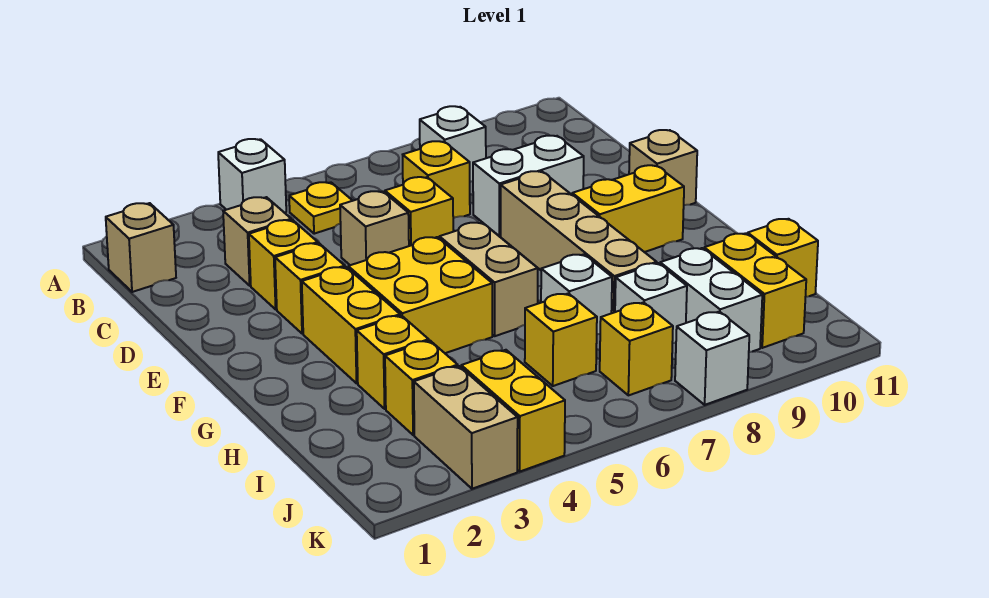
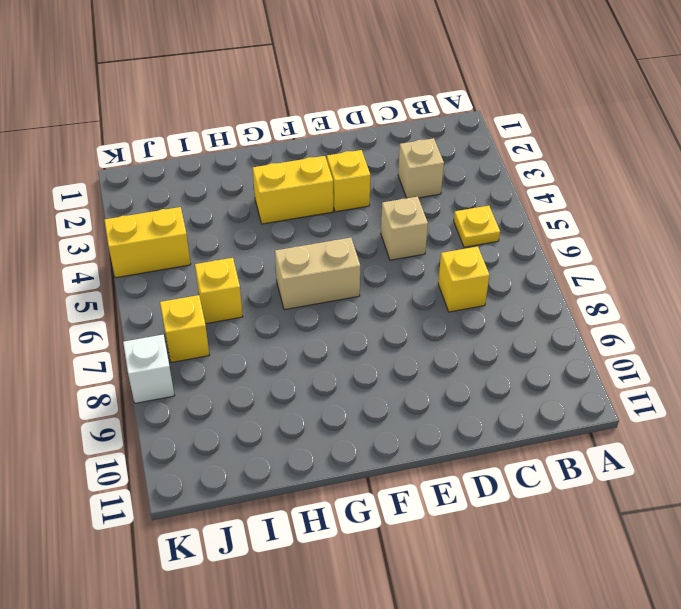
none -> white 1x1 brick [218,139,286,213]
none -> tan 1x1 brick [106,203,176,292]
none -> white 1x1 brick [420,106,486,182]

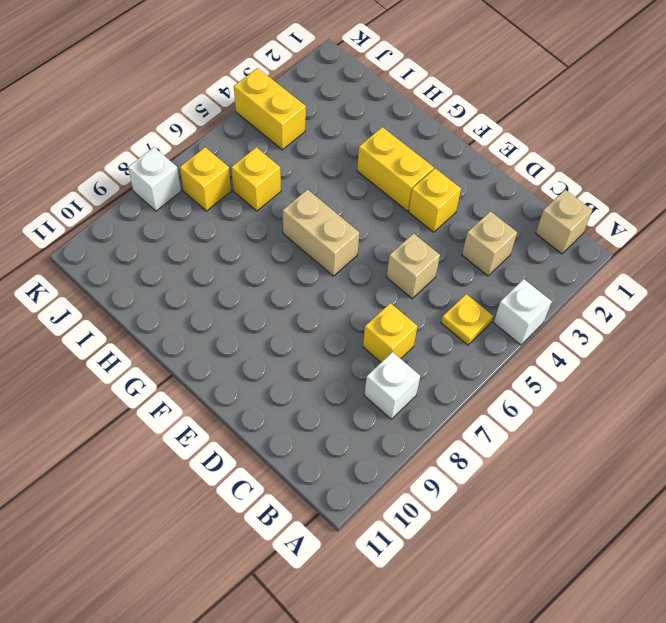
none -> yellow 1x1 brick [249,220,318,309]
none -> yellow 1x1 brick [385,177,453,246]
none -> white 1x2 brick [473,136,584,236]

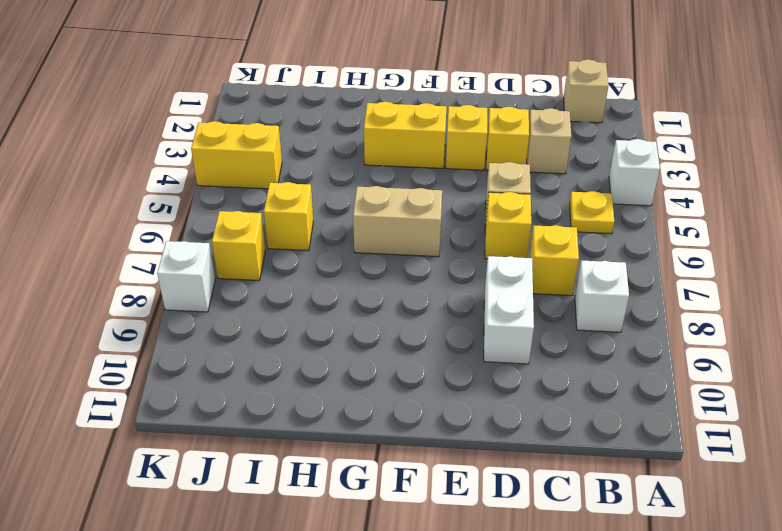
none -> tan 1x4 brick [501,171,657,313]
none -> tan 1x1 brick [629,130,697,205]
none -> yellow 2x2 brick [348,237,492,353]

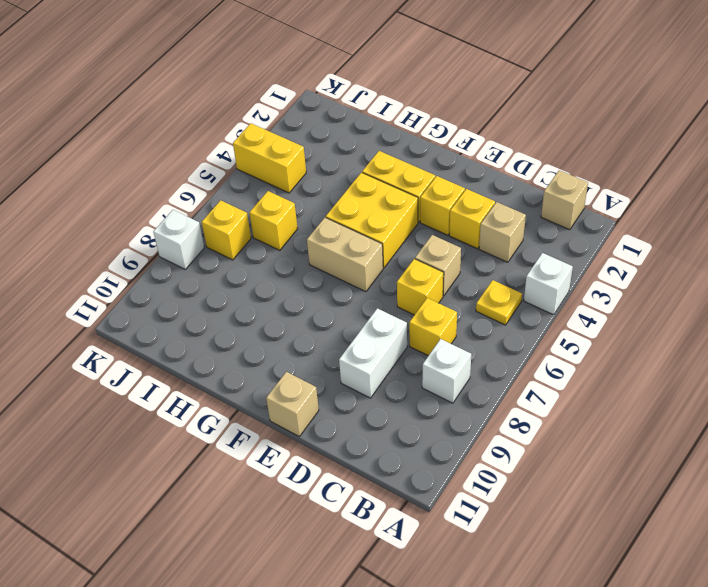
none -> tan 1x4 brick [501,171,657,313]
none -> yellow 1x2 brick [572,165,684,252]
none -> yellow 1x1 brick [357,315,429,409]

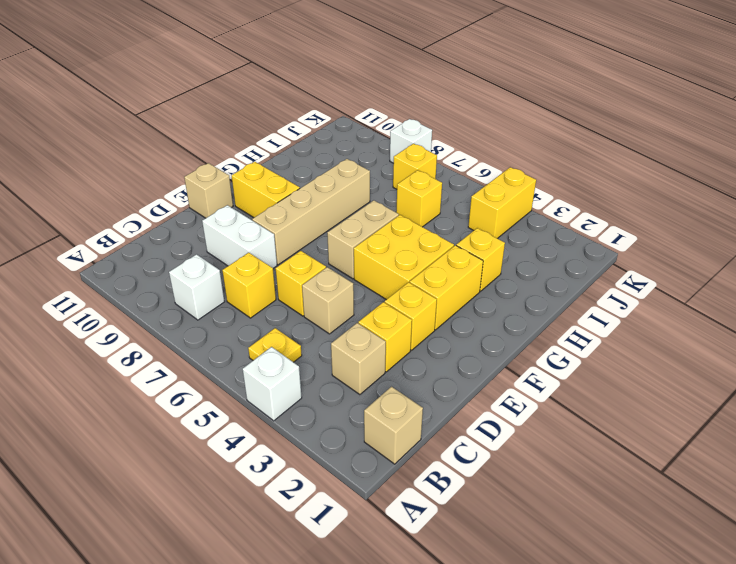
none -> white 1x1 brick [541,254,612,334]
none -> yellow 1x1 brick [385,341,458,435]
none -> white 1x1 brick [615,263,687,343]

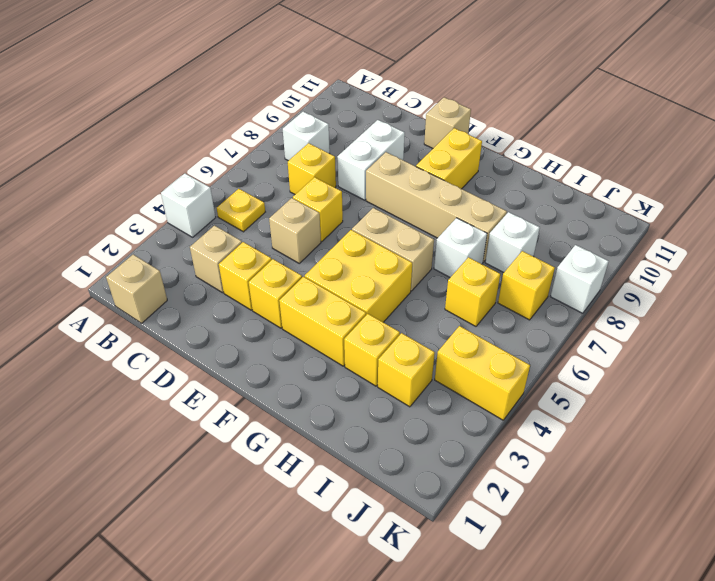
none -> white 1x2 brick [660,248,762,352]
none -> yellow 1x2 brick [704,233,806,348]
none -> yellow 1x1 brick [748,219,818,297]

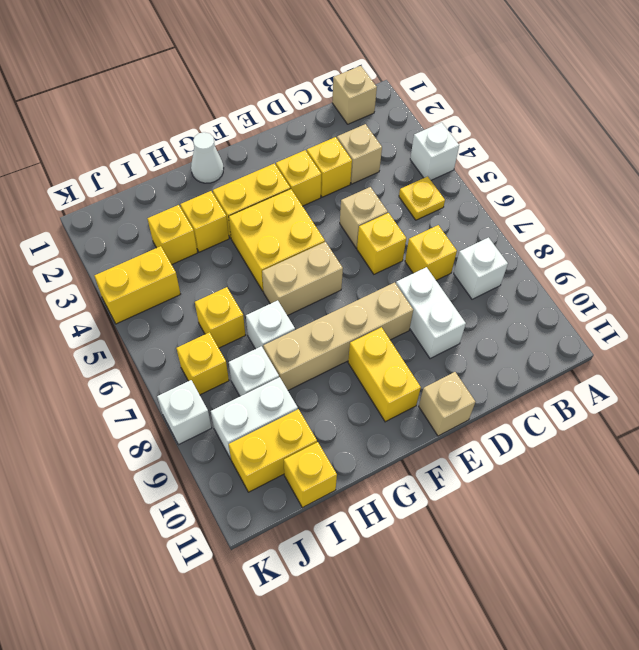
white 1x1 cone [191,132,224,183] -> none
none -> tan 1x2 brick [414,366,518,489]

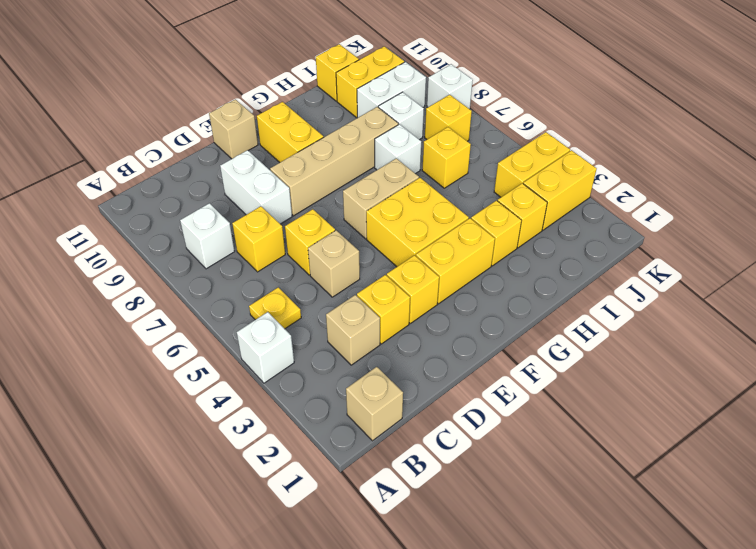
yellow 1x2 brick [523,150,597,230] -> tan 1x2 brick [414,366,518,489]

